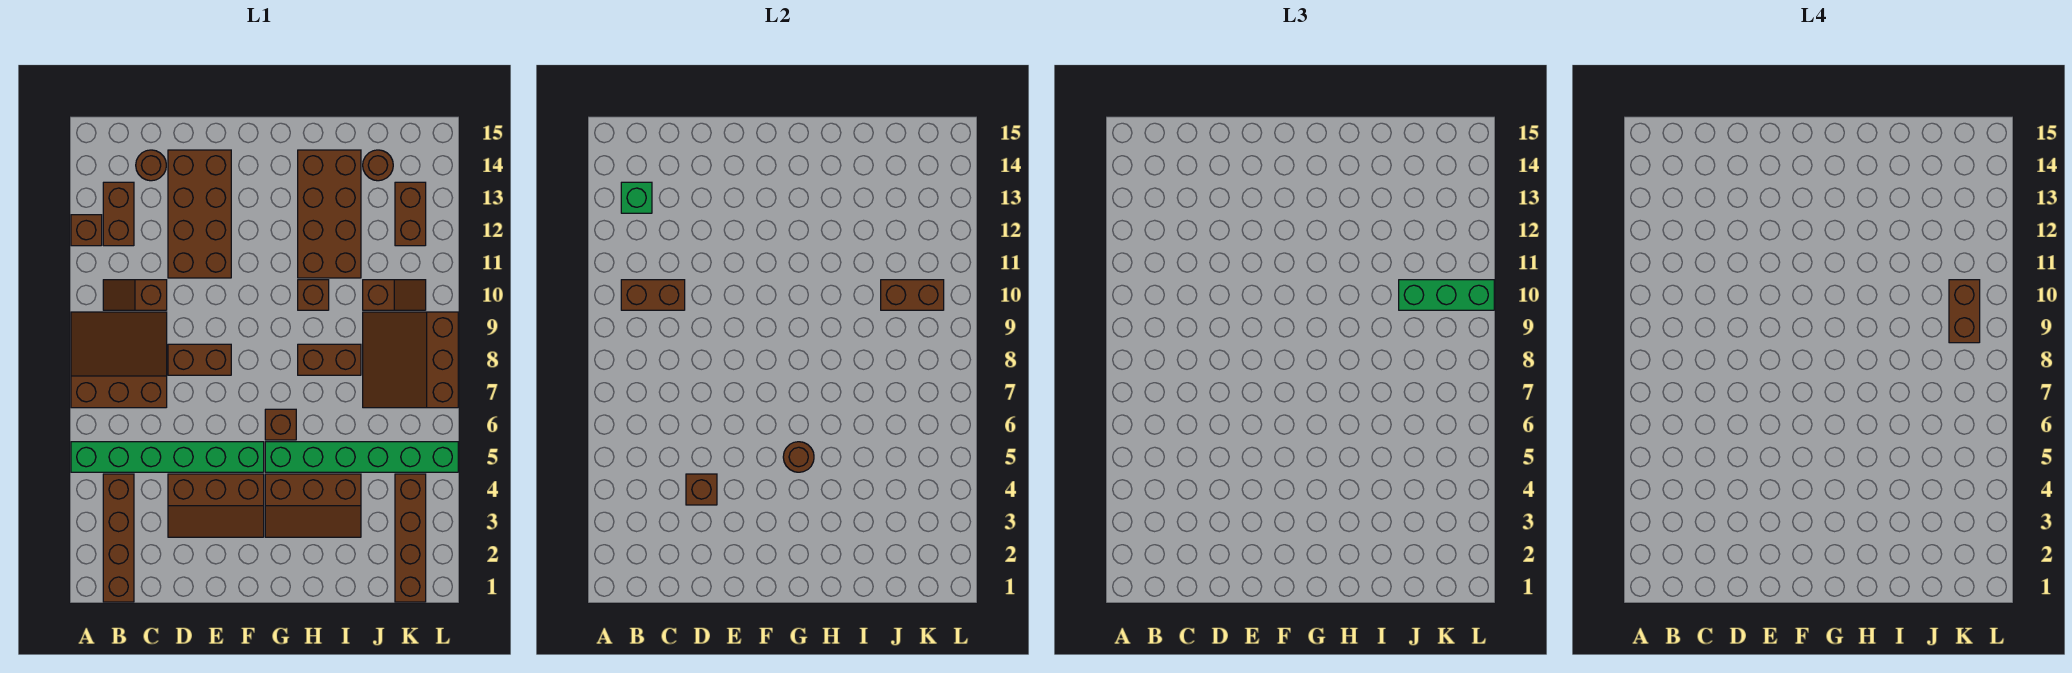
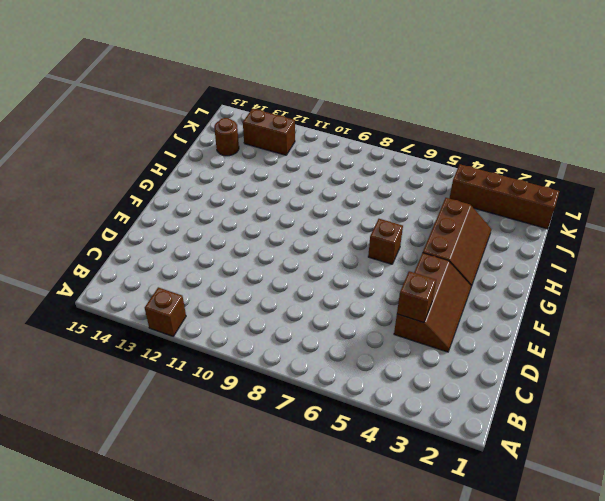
none -> green 1x6 brick [71,442,264,472]
none -> brown 3x3 slope [71,312,167,408]
none -> brown 1x4 brick [103,474,134,602]

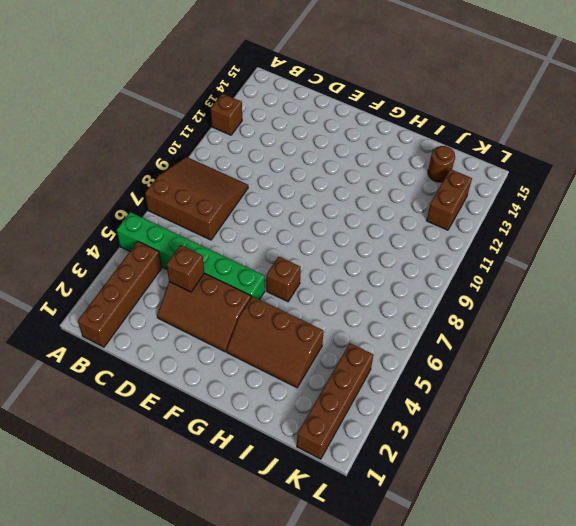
none -> brown 1x2 slope [103,280,167,310]
none -> brown 1x2 brick [103,182,134,246]
none -> brown 1x1 round brick [136,150,166,181]

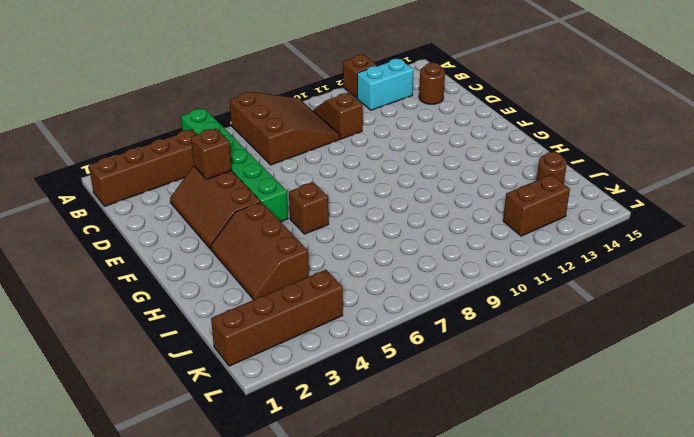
cyan 1x2 brick [357,59,414,110] -> brown 1x2 brick [103,182,134,246]
none -> brown 1x2 brick [168,344,231,375]
none -> brown 2x4 brick [168,150,231,278]
none -> green 1x6 brick [265,442,458,472]

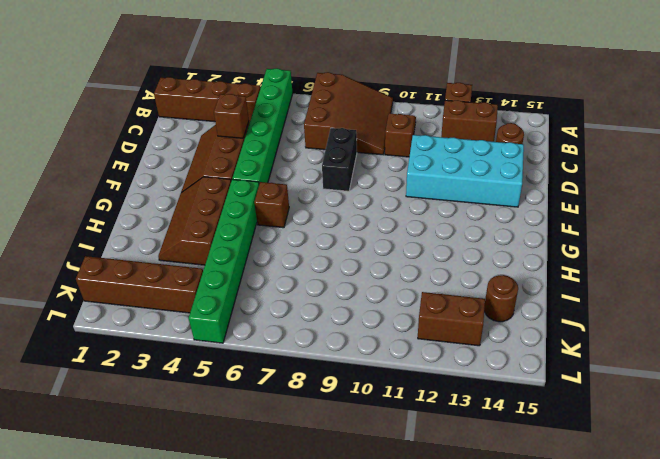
black 1x2 brick [322,128,357,191] -> brown 1x2 brick [168,344,231,375]
cyan 2x4 brick [406,135,524,207] -> brown 2x4 brick [168,150,231,278]
none -> brown 1x2 brick [298,344,361,375]
none -> brown 1x1 brick [298,280,329,310]
none -> brown 2x4 brick [298,150,361,278]

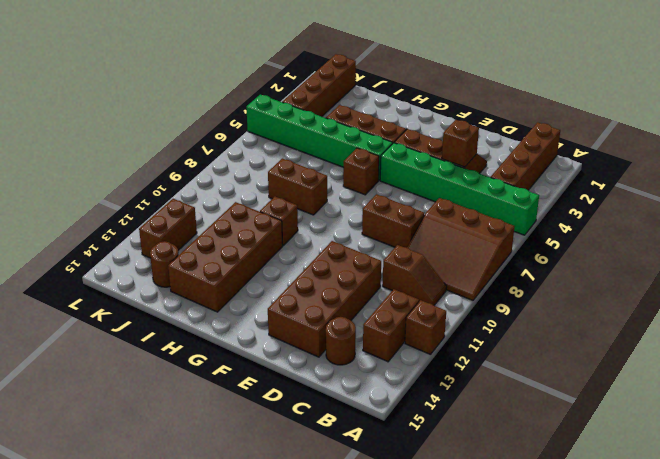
none -> brown 3x3 slope [363,312,458,408]
none -> brown 1x2 slope [363,280,426,310]
none -> brown 1x2 brick [621,280,685,310]

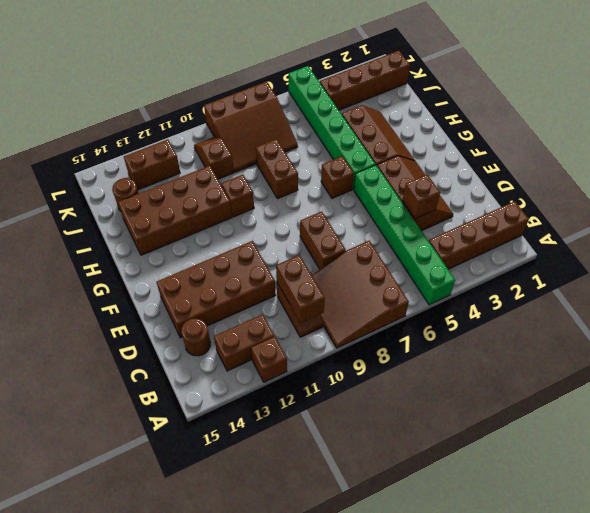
none -> green 1x1 brick [621,182,652,213]
none -> brown 1x1 round brick [783,442,814,472]
none -> brown 1x2 brick [881,280,944,310]

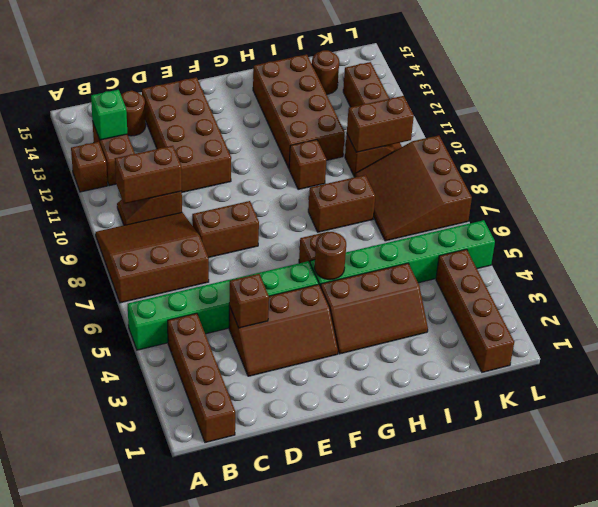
none -> green 1x3 brick [1399,280,1494,310]
none -> brown 1x2 brick [1949,280,1980,343]

